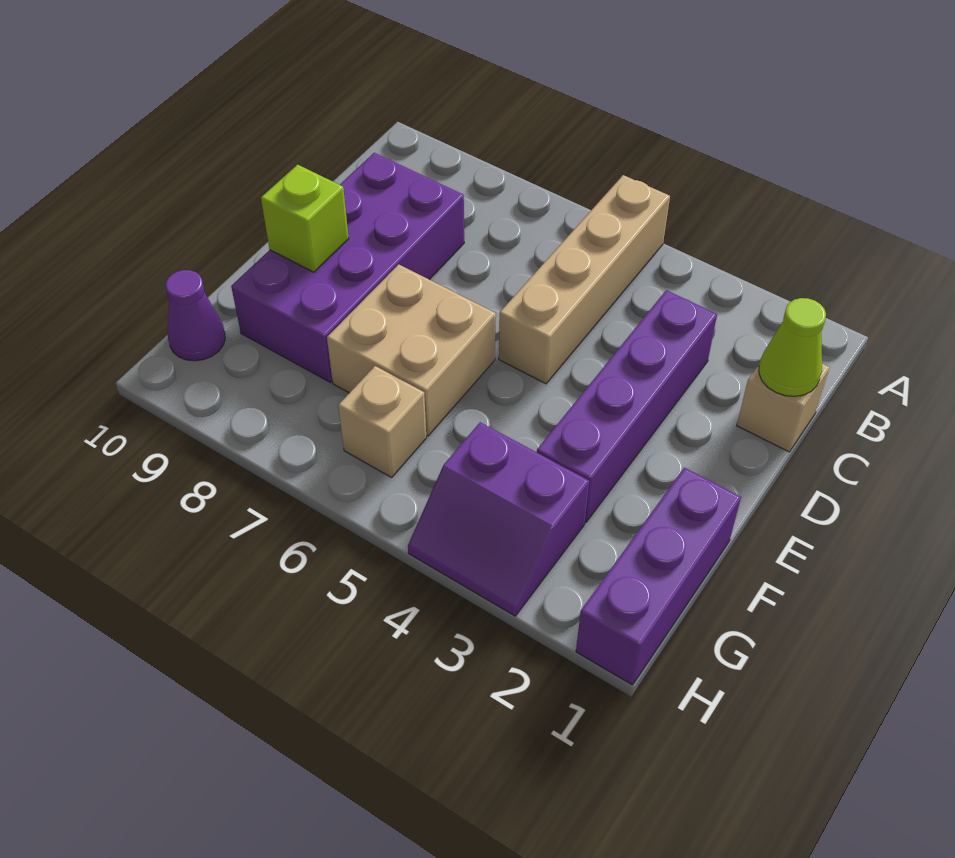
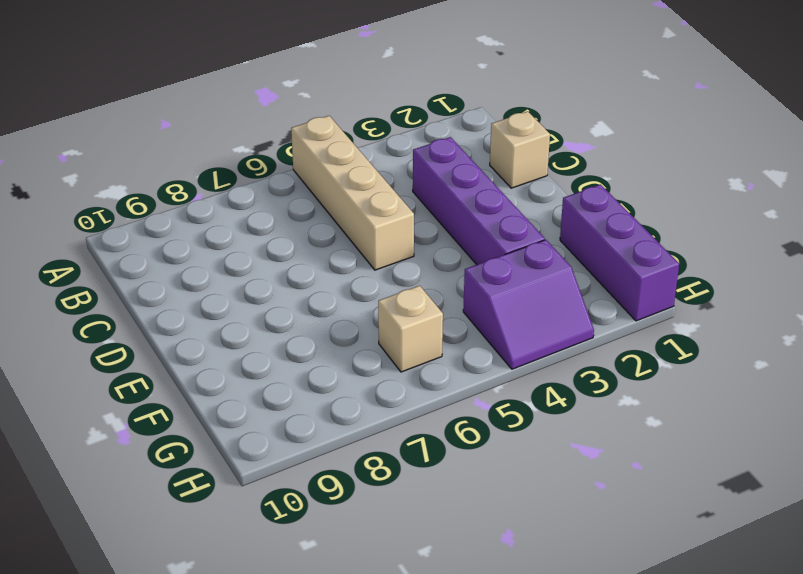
none -> purple 2x4 brick [231,153,464,382]
none -> tan 2x2 brick [327,264,496,436]

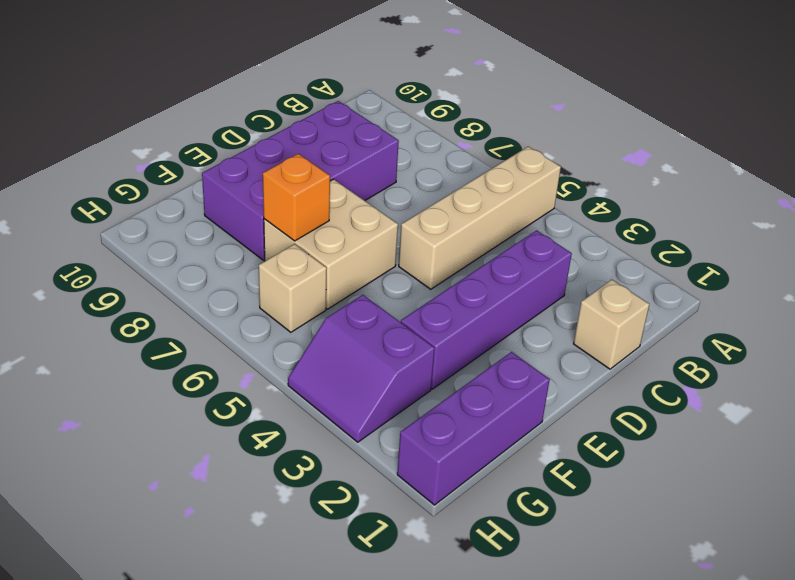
orange 1x1 brick [263,154,330,241] -> none
none -> purple 1x1 cone [166,270,225,361]
none -> lime 1x1 cone [759,298,826,396]

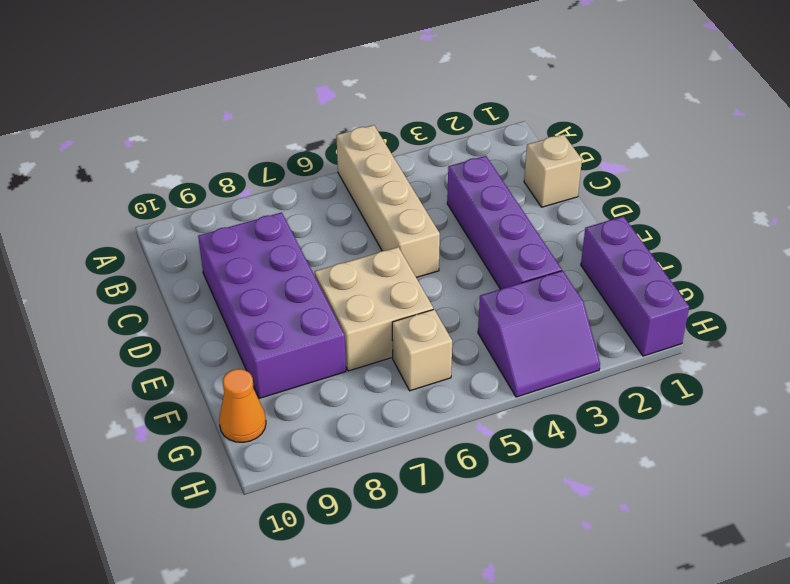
orange 1x1 cone [219,369,266,442] -> purple 1x1 cone [166,270,225,361]
none -> lime 1x1 cone [759,298,826,396]
none -> lime 1x1 brick [261,165,349,272]

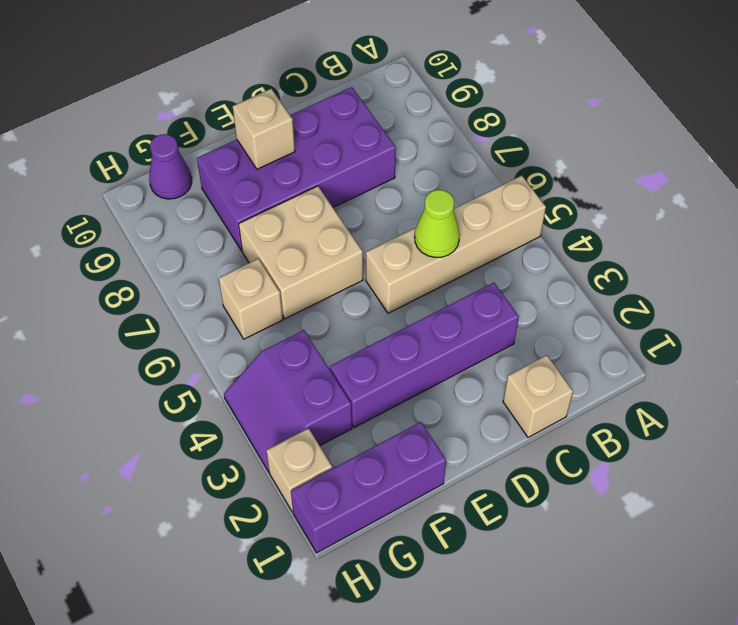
lime 1x1 cone [415,190,460,258] -> lime 1x1 cone moved to [759,298,826,396]
tan 1x1 brick [233,89,295,169] -> lime 1x1 brick [261,165,349,272]
tan 1x1 brick [266,428,332,512] -> none

